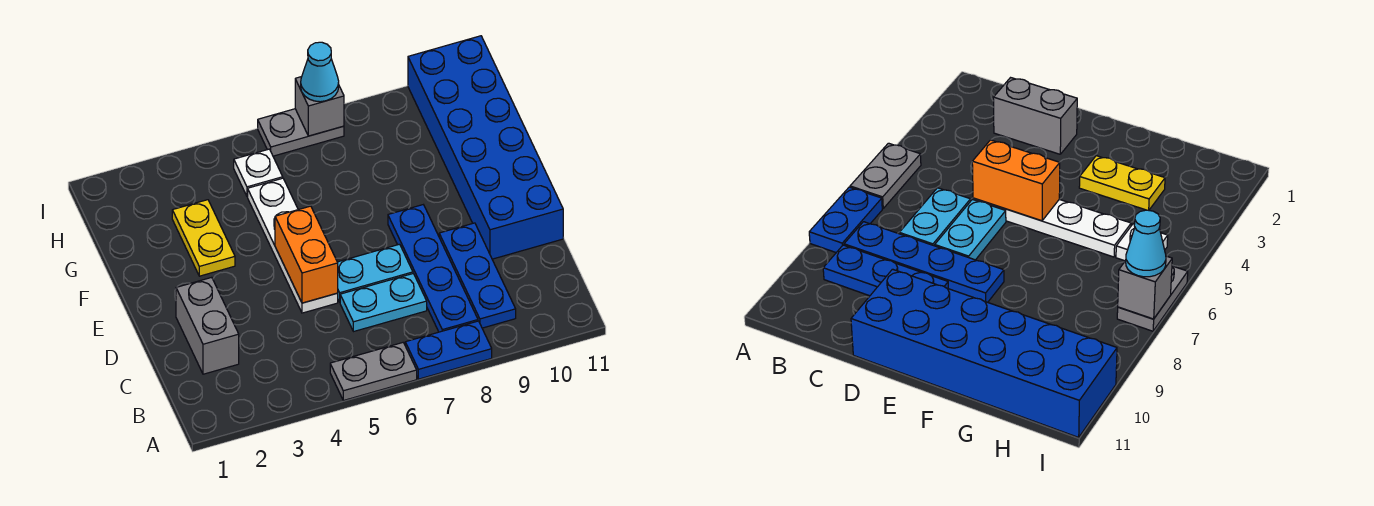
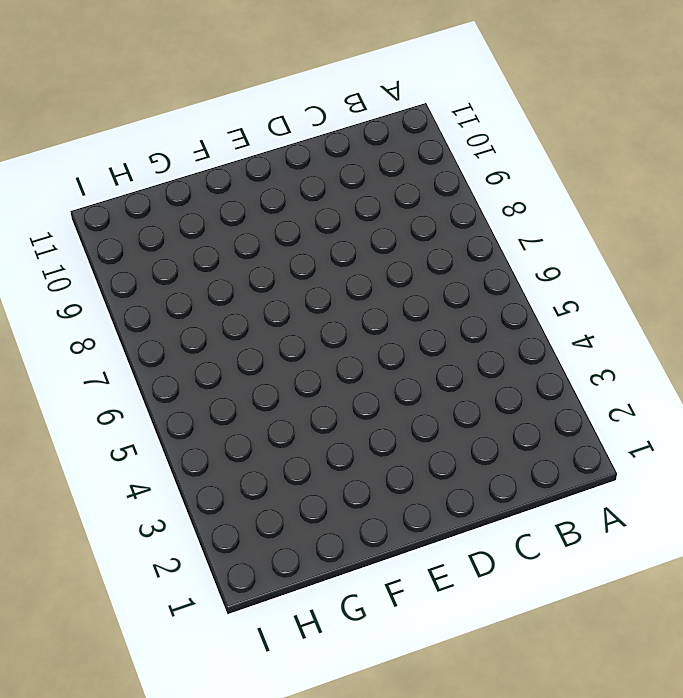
none -> grey 1x2 plate [330,343,417,400]
none -> blue 1x2 plate [405,321,492,379]
none -> blue 1x4 plate [388,205,478,332]

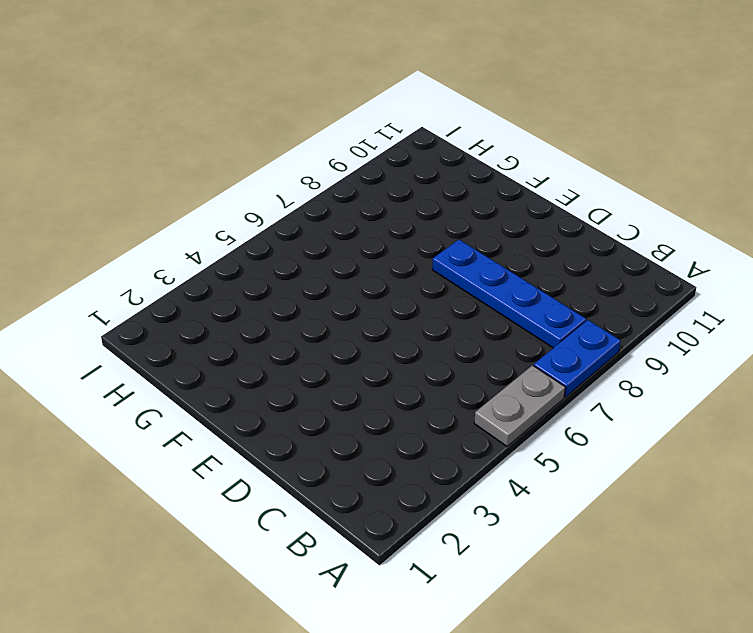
none -> blue 1x3 plate [439,223,516,328]
none -> grey 1x2 brick [176,277,239,374]
none -> cyan 1x2 plate [340,274,427,332]

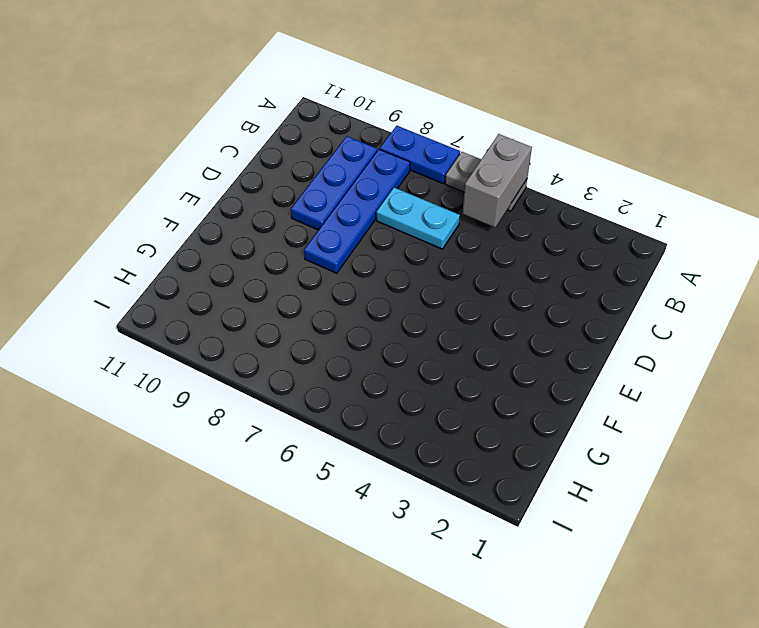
grey 1x2 brick [462,134,532,227] -> grey 1x2 brick moved to [176,277,239,374]
none -> white 1x4 plate [248,178,338,313]
none -> cyan 1x2 plate [338,244,413,302]
none -> blue 2x6 brick [408,36,563,259]

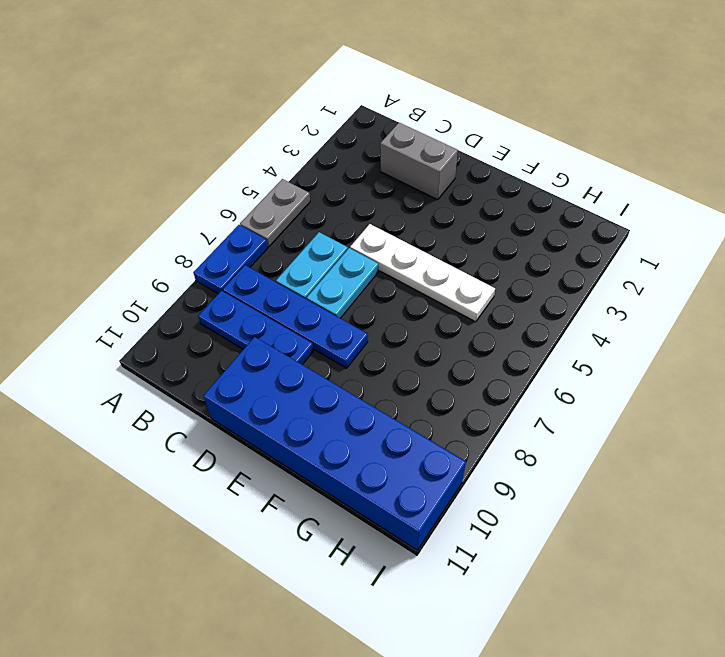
none -> yellow 1x2 plate [172,200,235,276]
none -> white 1x1 plate [234,149,283,197]
none -> grey 1x2 plate [258,109,344,156]

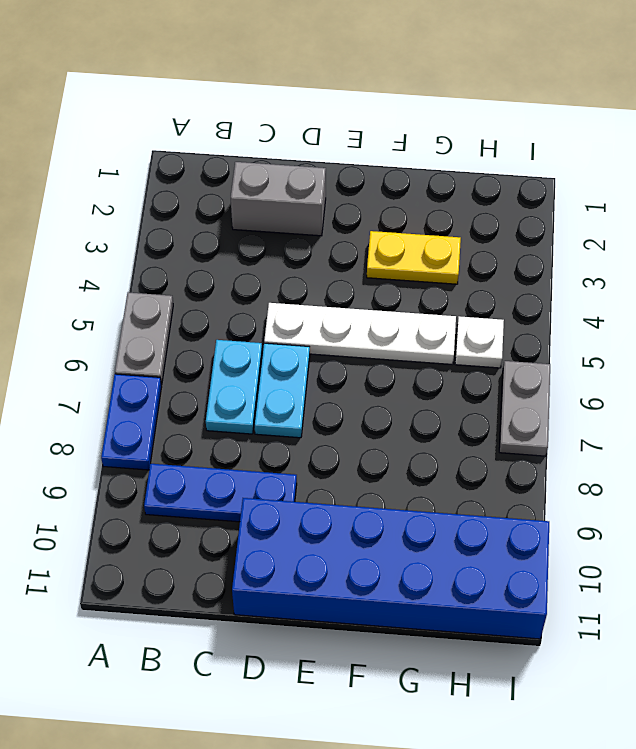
none -> blue 1x4 plate [388,205,478,332]
none -> orange 1x2 brick [275,206,338,303]
none -> grey 1x1 brick [295,77,344,136]

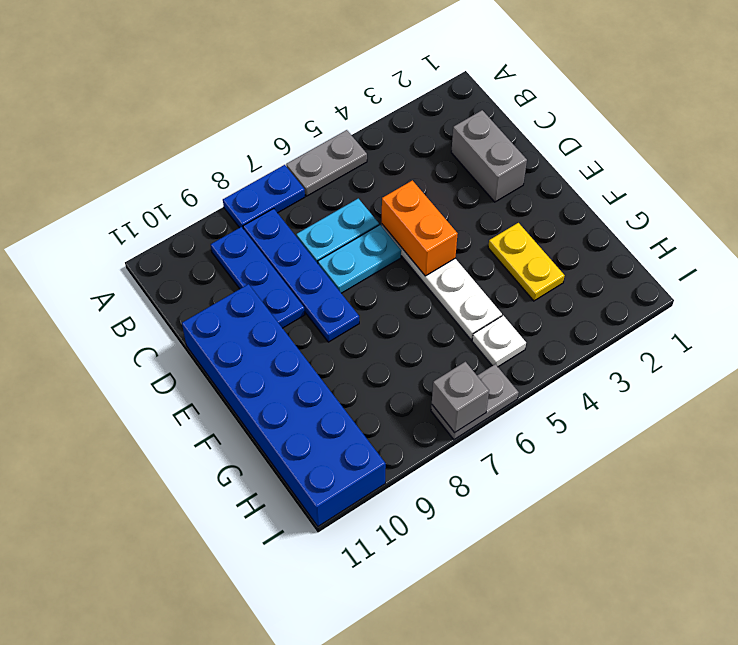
none -> cyan 1x1 cone [301,42,339,102]

